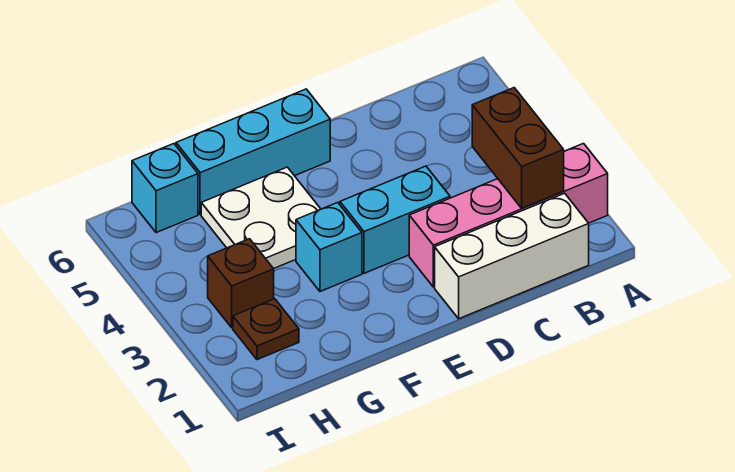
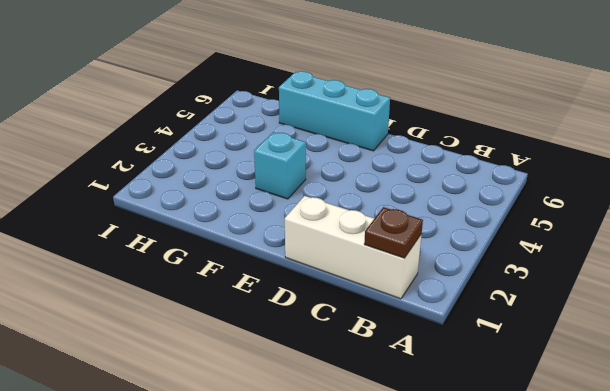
brown 1x1 plate [364,207,423,258] -> brown 1x1 plate moved to [233,299,299,360]
none -> pink 1x4 brick [409,144,608,287]
none -> cyan 1x2 brick [340,166,450,273]

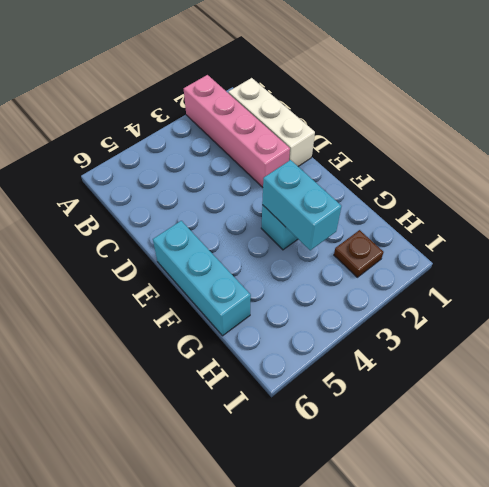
cyan 1x2 brick [262,160,342,250] -> cyan 1x2 brick moved to [340,166,450,273]
none -> white 2x2 plate [201,167,320,269]
none -> brown 1x1 brick [208,239,274,328]

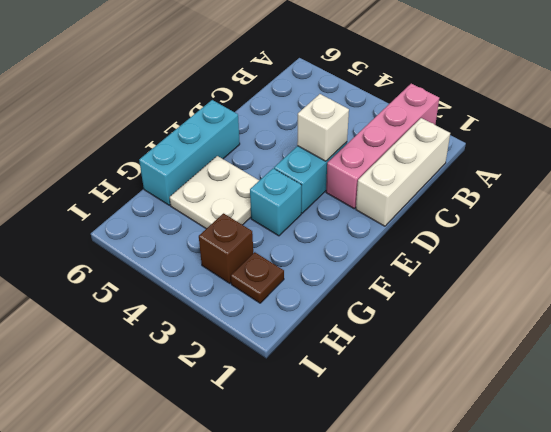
white 1x1 brick [297,94,349,161] -> none
none -> cyan 1x1 brick [132,144,198,233]
none -> brown 1x2 brick [472,88,564,208]

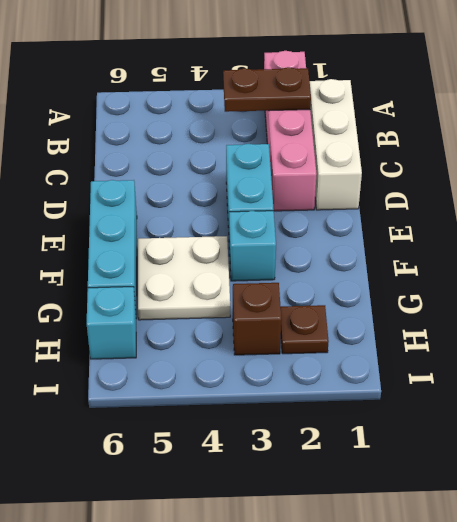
brown 1x2 plate [223,67,311,112] -> brown 1x2 brick [472,88,564,208]

